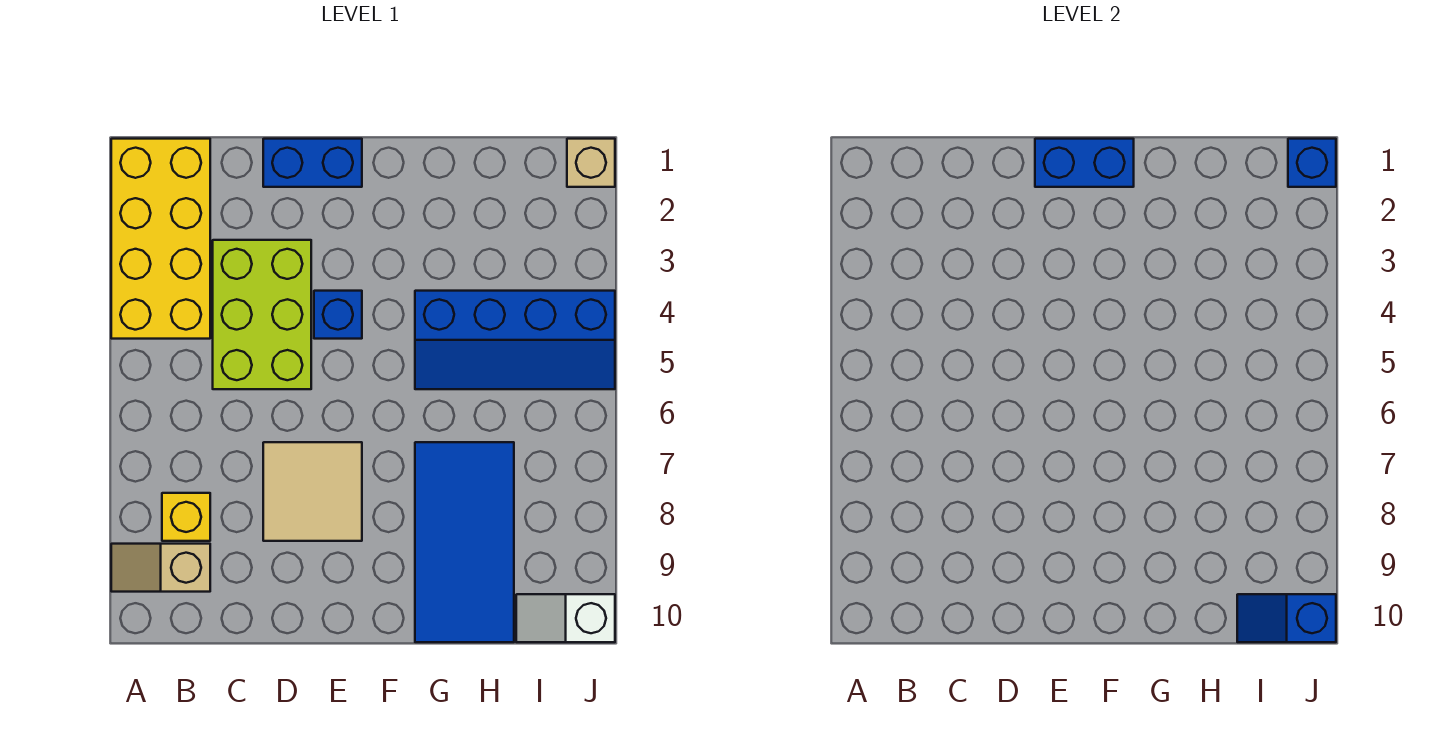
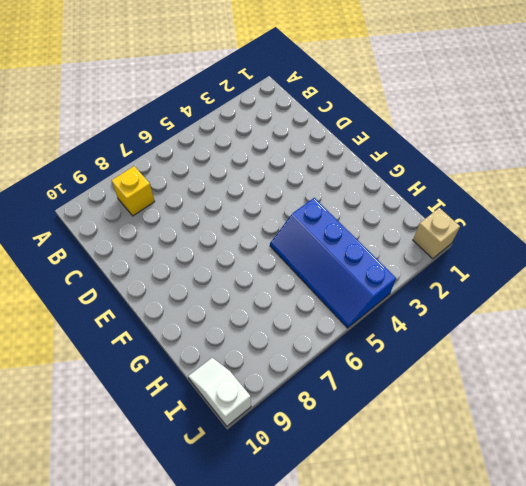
none -> yellow 2x4 brick [111,139,210,339]
none -> tan 1x2 slope [111,544,210,592]
none -> lime 2x3 brick [213,240,311,389]

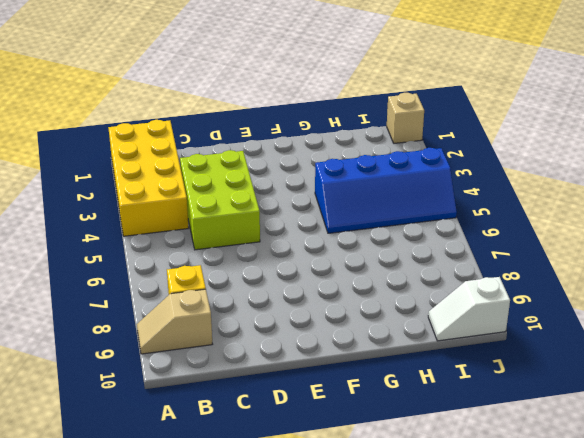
none -> blue 1x2 brick [263,139,362,187]
none -> tan 2x2 tile [263,442,362,541]
none -> blue 1x1 brick [314,291,362,339]

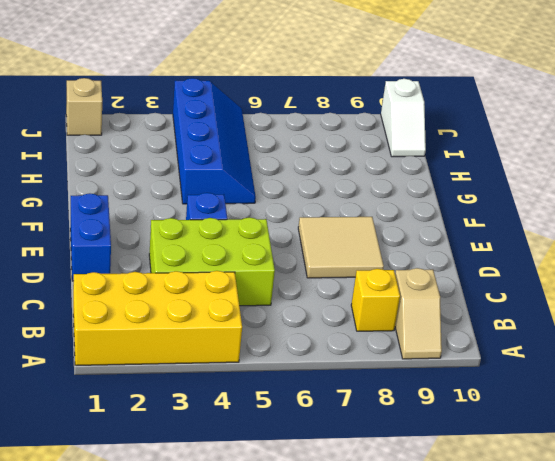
none -> blue 2x4 tile [415,442,514,642]
none -> blue 1x2 brick [1035,139,1134,187]
none -> blue 1x2 slope [1237,594,1336,642]

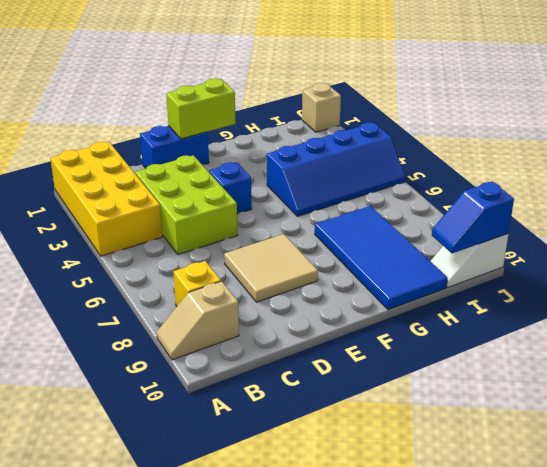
lime 1x2 brick [166,78,236,139] -> blue 1x2 brick [1035,139,1134,187]
none -> blue 1x1 brick [1288,139,1336,187]

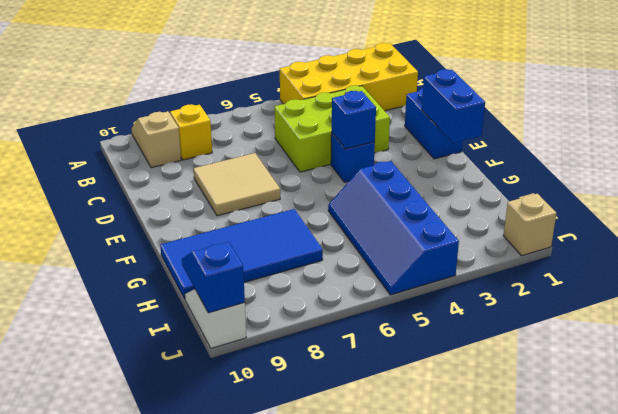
blue 1x1 brick [332,91,376,149] -> blue 1x1 brick moved to [1288,139,1336,187]

